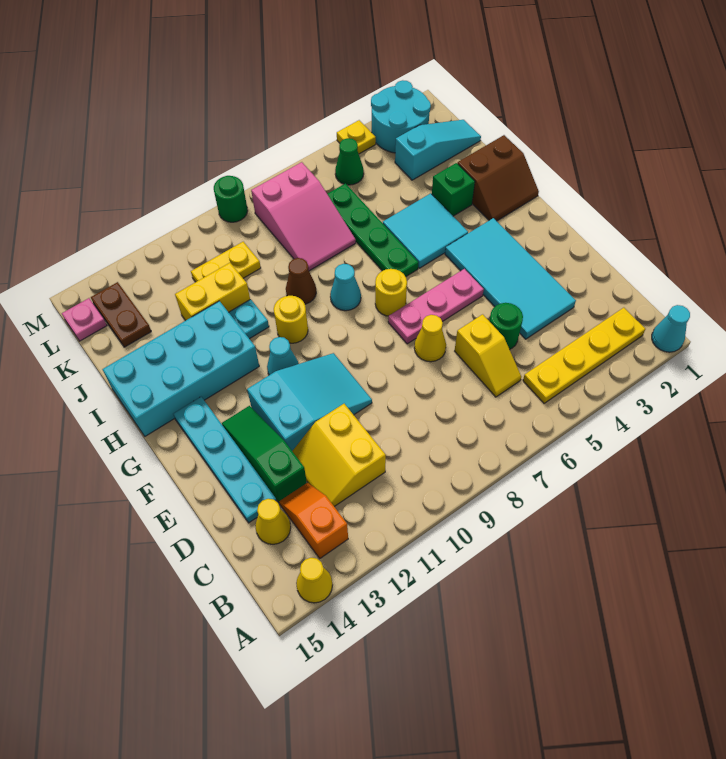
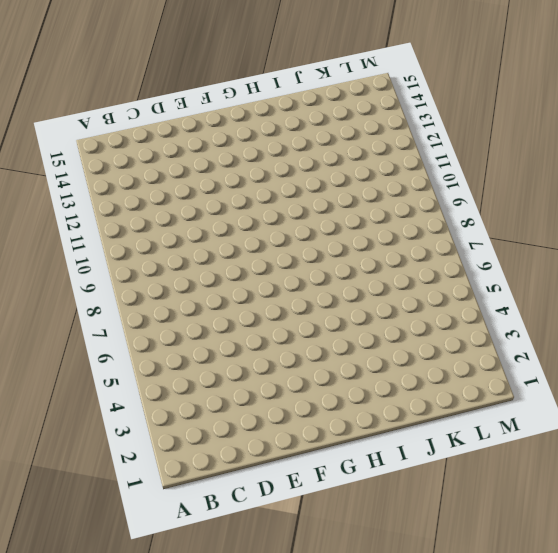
none -> cyan 1x1 cone [652,305,690,352]
none -> yellow 1x1 cone [296,558,332,603]
none -> yellow 1x4 plate [523,308,645,403]
none -> orange 1x2 slope [279,483,348,558]

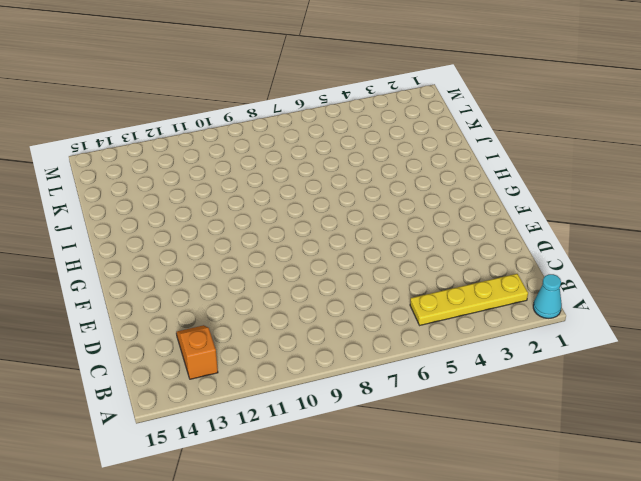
none -> yellow 1x1 cone [296,558,332,603]
none -> yellow 1x2 slope [455,314,521,397]
none -> yellow 2x2 slope [292,404,386,506]
none -> yellow 1x1 cone [255,499,291,544]

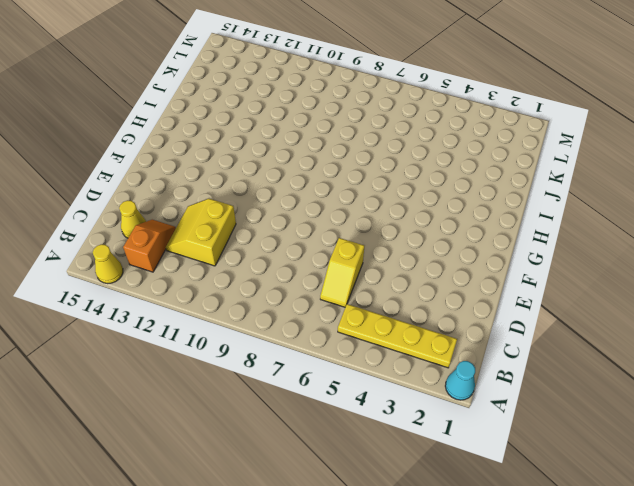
none -> cyan 2x4 tile [445,218,576,339]
none -> green 1x1 round brick [489,303,523,349]
none -> green 1x3 slope [222,406,307,502]
none -> cyan 1x4 plate [173,397,277,523]

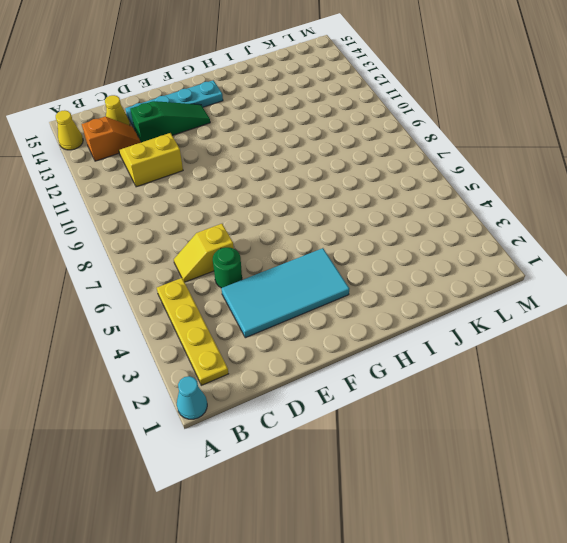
none -> yellow 1x1 cone [414,315,446,362]
none -> cyan 2x3 slope [247,353,372,451]
none -> pink 1x3 plate [388,269,484,344]
none -> yellow 1x1 round brick [375,269,407,316]

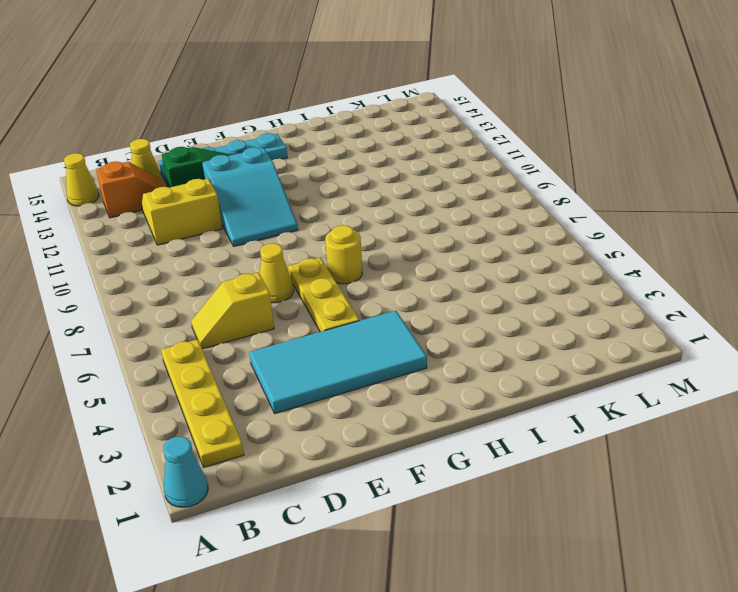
yellow 1x3 plate [288,257,359,332] -> pink 1x3 plate [388,269,484,344]
none -> green 1x1 round brick [489,303,523,349]
none -> cyan 1x1 cone [267,337,299,375]
none -> brown 2x2 slope [457,135,539,221]
none -> cyan 2x2 tile [383,193,468,268]

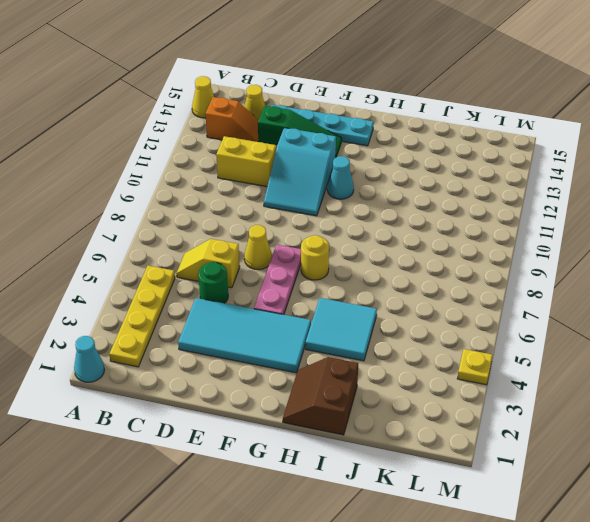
none -> green 1x4 plate [328,184,418,277]
none -> cyan 1x1 cone [330,264,361,311]
none -> yellow 1x1 round brick [274,296,308,343]
none -> cyan 2x4 brick [102,301,259,436]

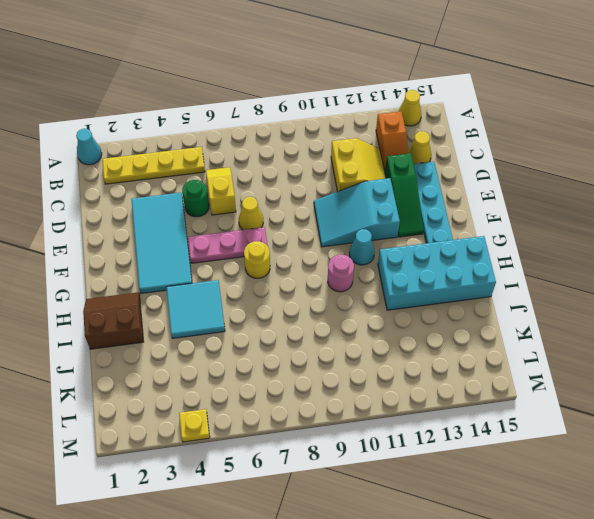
pink 1x1 round brick [328,255,354,292] -> yellow 1x1 round brick [274,296,308,343]
none -> green 1x4 plate [328,184,418,277]
none -> cyan 1x1 cone [330,264,361,311]
none -> green 1x1 brick [432,163,475,216]
none -> brown 1x1 cone [286,258,316,304]

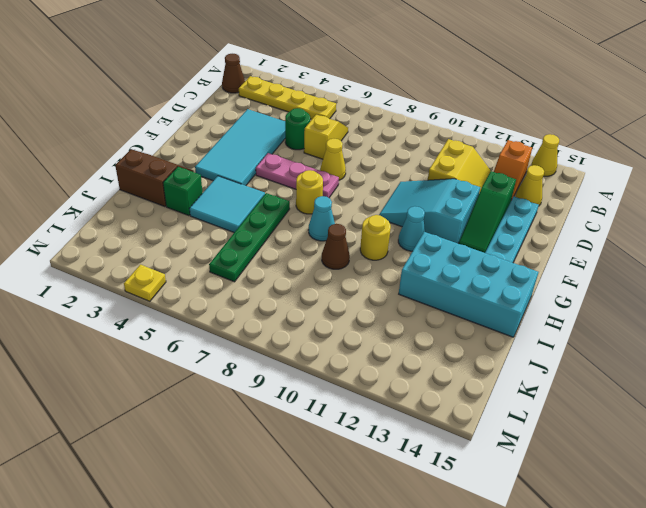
brown 1x1 cone [222,54,245,93] -> none
none -> cyan 1x1 cone [652,305,690,352]
none -> cyan 1x1 plate [229,299,269,339]
none -> pink 2x3 slope [251,162,356,271]
none -> yellow 1x2 brick [175,263,250,321]

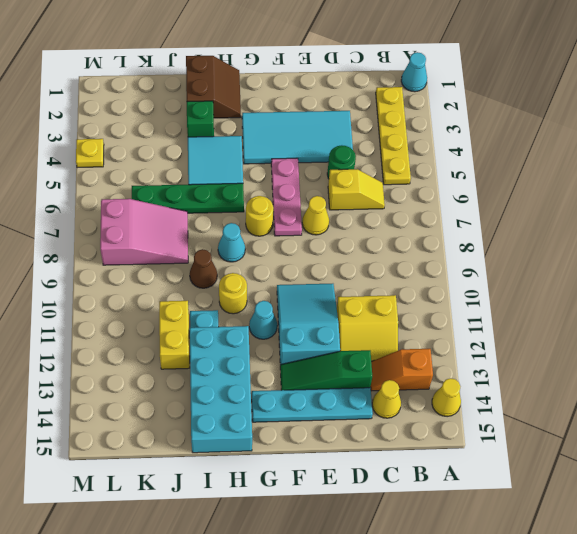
none -> cyan 1x3 slope [395,120,481,180]
none -> yellow 1x2 plate [191,242,261,282]
none -> brown 1x2 plate [91,282,151,347]
none -> cyan 2x2 round brick [371,80,431,153]

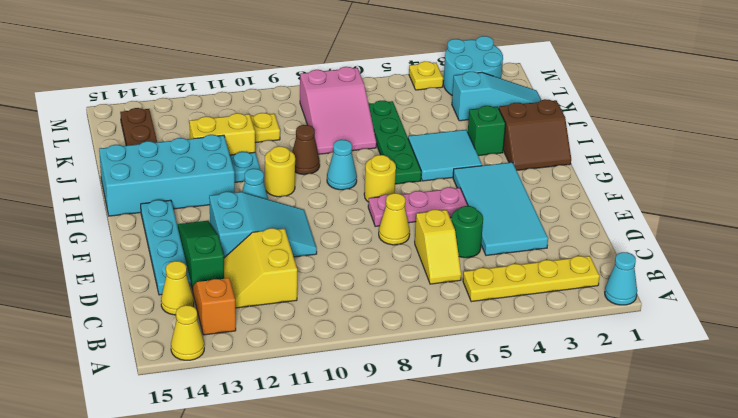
none -> green 1x1 cone [335,138,364,185]
none -> pink 1x1 plate [62,298,107,341]
none -> green 1x1 round brick [214,176,248,222]

